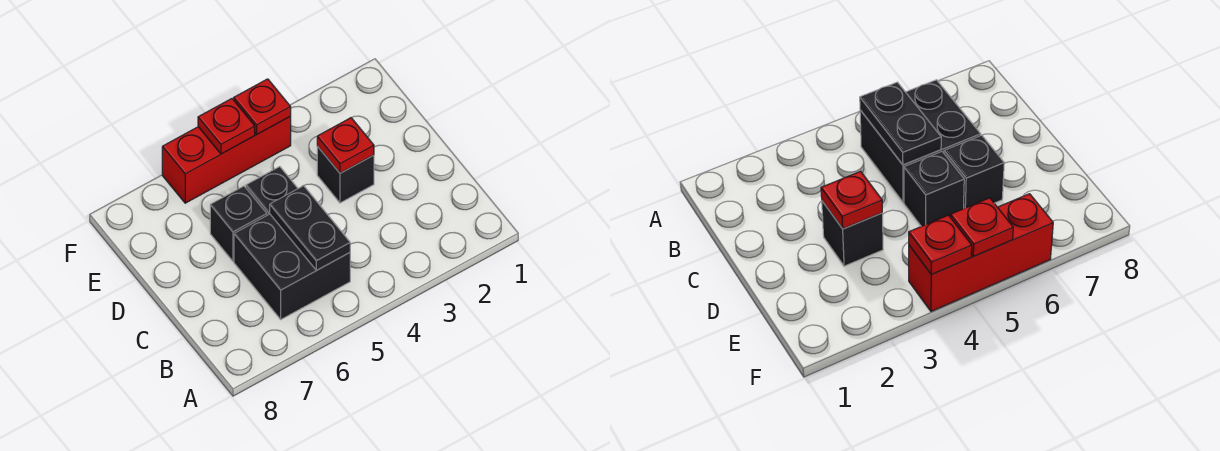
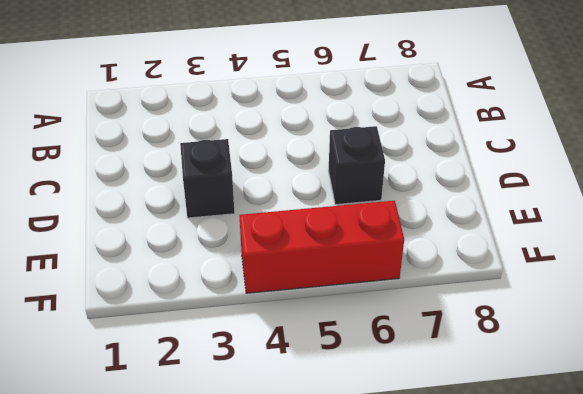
none -> black 2x2 brick [234,214,350,319]
none -> black 1x1 brick [246,167,298,215]

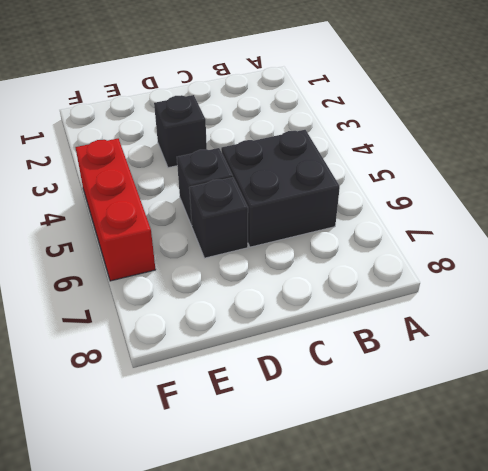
none -> black 1x2 plate [270,186,350,270]
none -> red 1x1 plate [317,118,374,173]

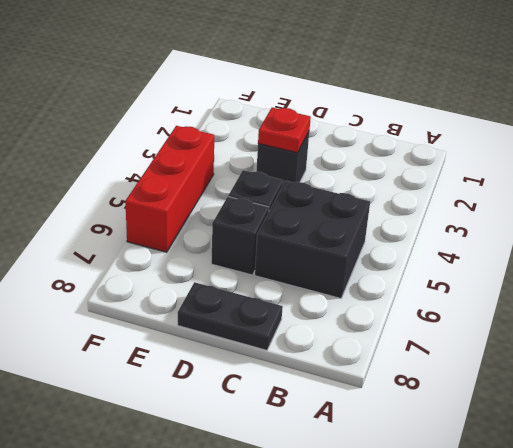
black 1x2 plate [178,282,283,350] -> black 1x2 plate moved to [270,186,350,270]
none -> red 1x1 plate [234,79,291,134]
none -> red 1x1 plate [198,99,255,154]

